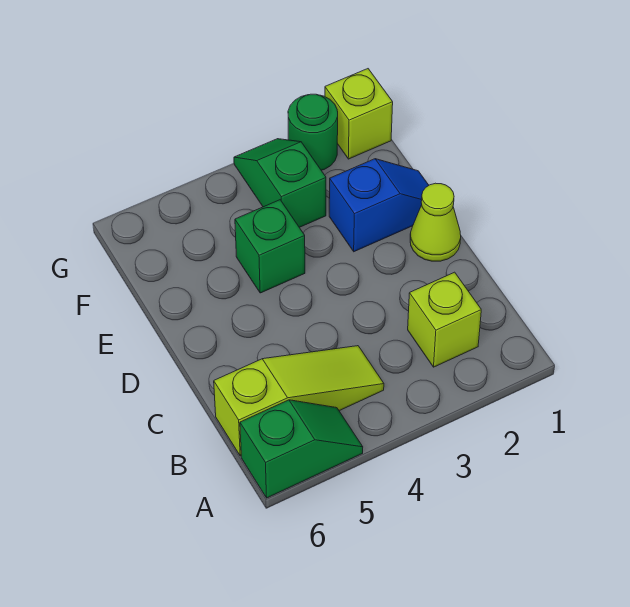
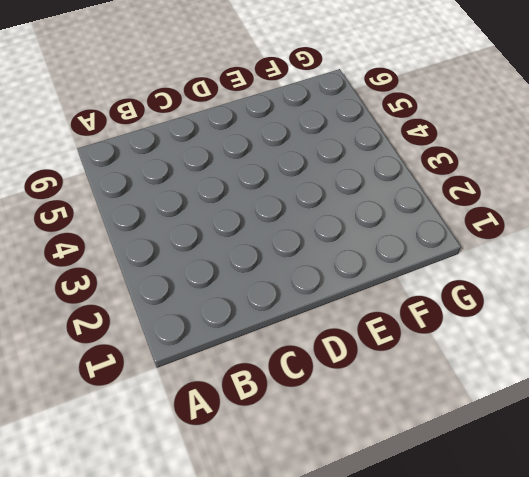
none -> green 1x2 slope [240,400,363,498]
none -> lime 1x1 brick [408,272,481,367]

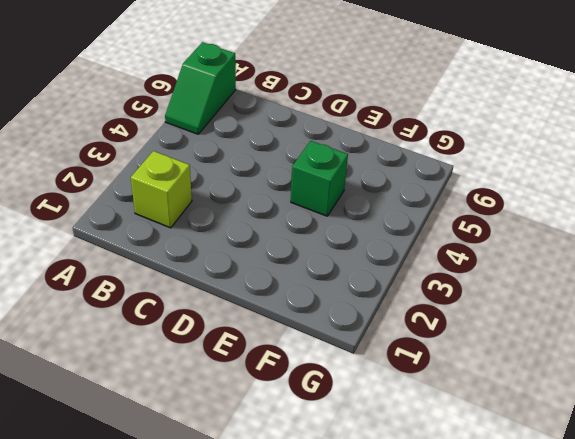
none -> lime 1x3 slope [214,346,384,456]
none -> lime 1x1 cone [410,183,461,261]

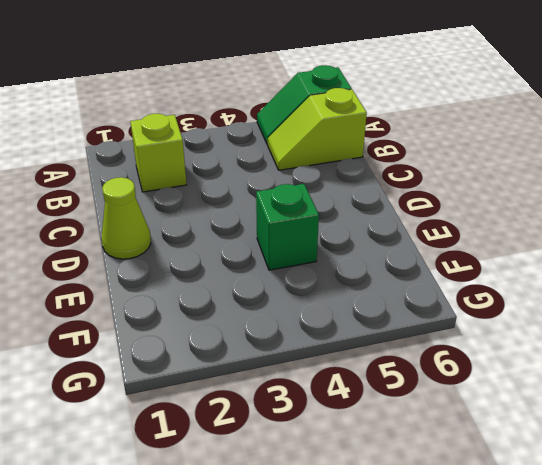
lime 1x2 slope [267,88,367,170] -> lime 1x3 slope [214,346,384,456]
none -> blue 1x2 slope [329,159,429,252]
none -> green 1x2 slope [234,139,326,227]

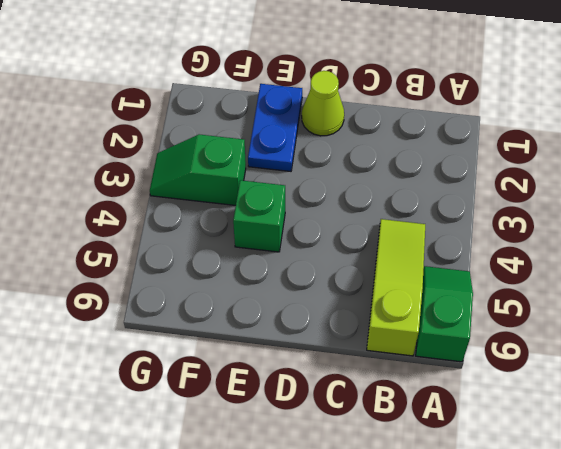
blue 1x2 plate [248,84,302,171] -> blue 1x2 slope [329,159,429,252]
none -> lime 1x1 brick [408,272,481,367]
none -> lime 1x1 brick [325,69,393,159]

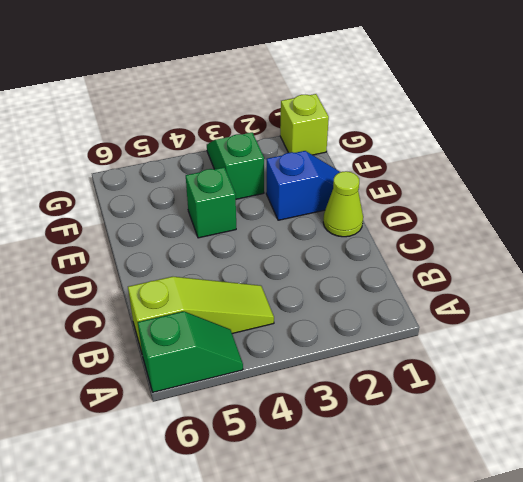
none -> lime 1x1 brick [408,272,481,367]
none -> green 1x1 round brick [288,94,338,170]

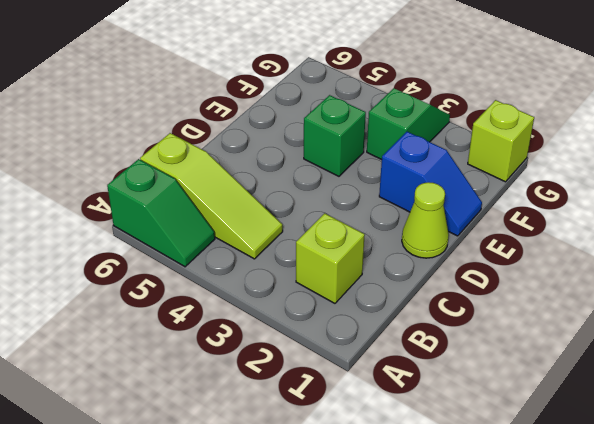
none -> green 1x1 round brick [288,94,338,170]

